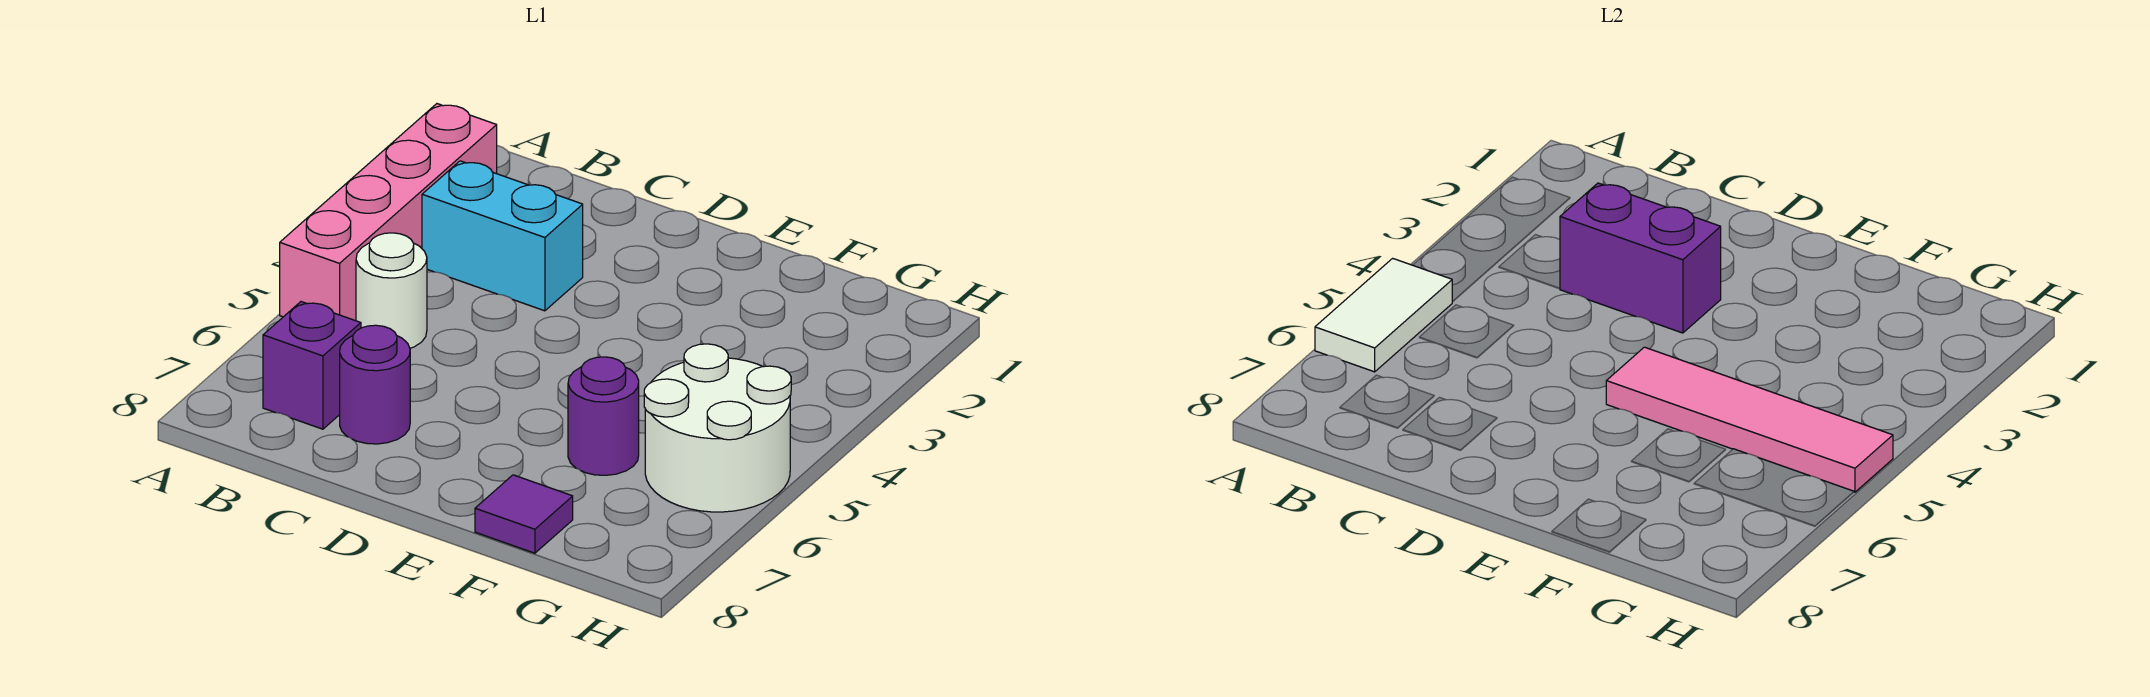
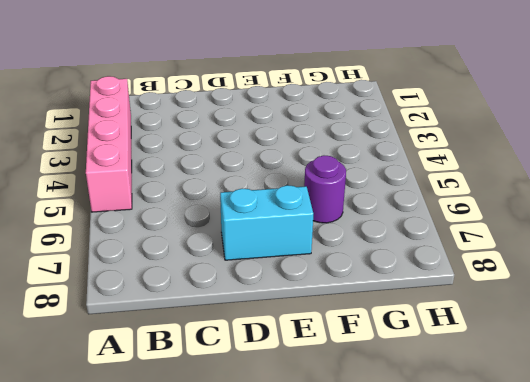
cyan 1x2 brick [220,185,313,260] -> cyan 1x2 brick moved to [422,161,583,311]
none -> white 1x1 round brick [356,233,427,348]
none -> purple 1x1 brick [263,302,361,429]

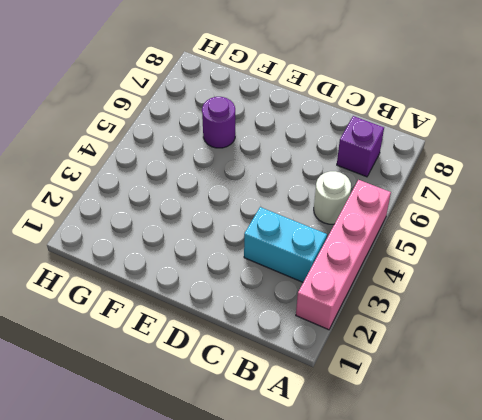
none -> purple 1x1 round brick [340,325,410,444]
none -> purple 1x1 tile [475,475,573,553]

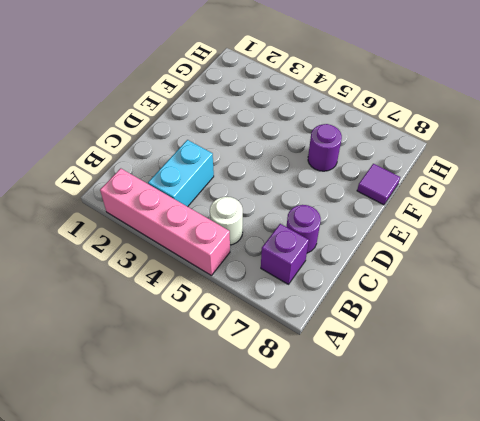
none -> white 2x2 round brick [644,344,791,512]
none -> white 1x2 tile [1315,258,1452,372]

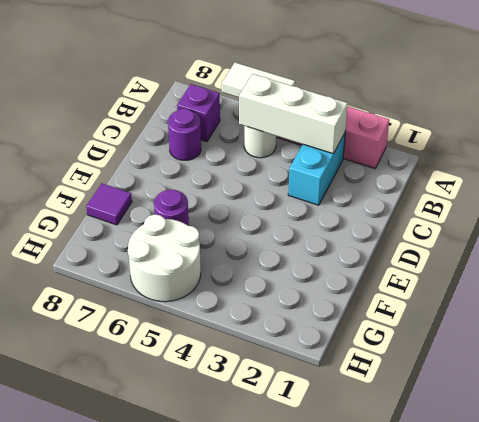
white 1x3 brick [239,74,348,154] -> none
none -> purple 1x2 brick [1560,183,1721,333]
none -> pink 1x4 tile [1606,347,1893,492]

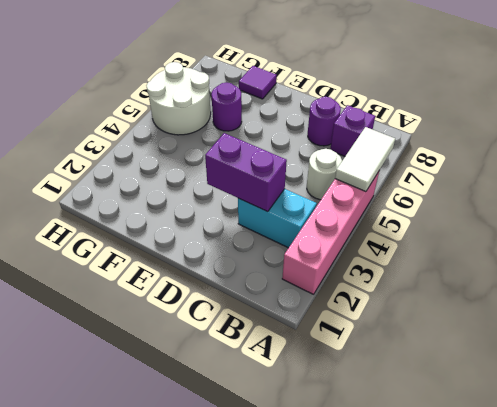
none -> pink 1x4 tile [1606,347,1893,492]

